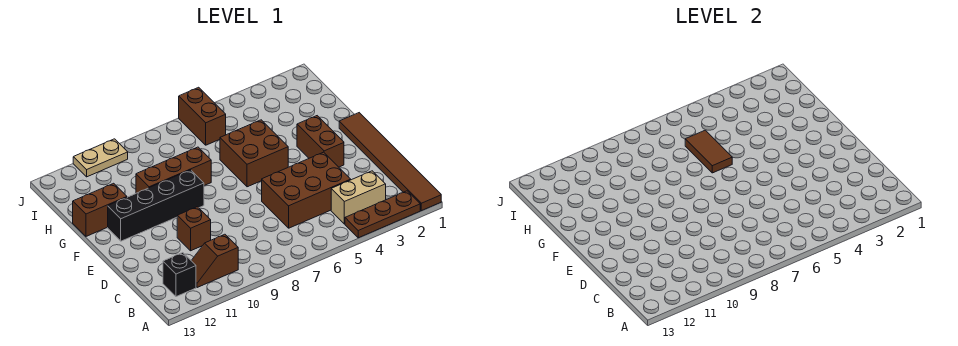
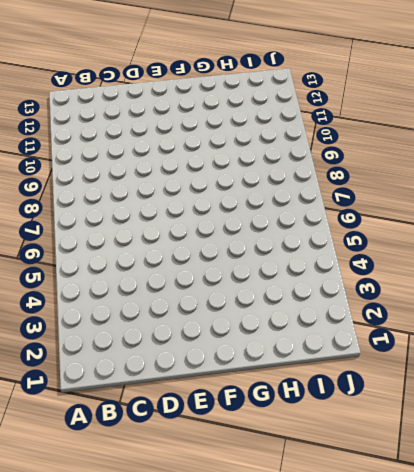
none -> brown 1x6 tile [339,113,441,211]
none -> brown 1x3 plate [345,191,420,238]
none -> tan 1x2 brick [331,171,386,224]

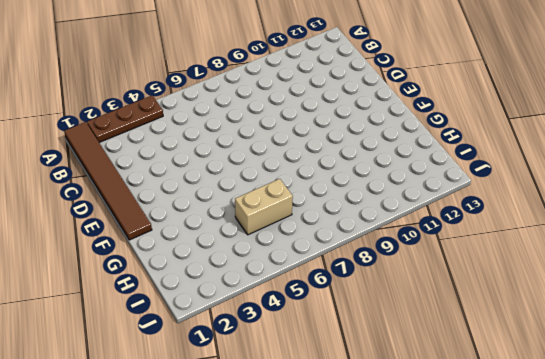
tan 1x2 brick [235,179,293,235] -> tan 1x2 brick moved to [331,171,386,224]
none -> brown 1x2 slope [191,234,238,288]
none -> black 1x1 brick [163,253,196,297]
none -> brown 2x3 brick [262,152,351,228]

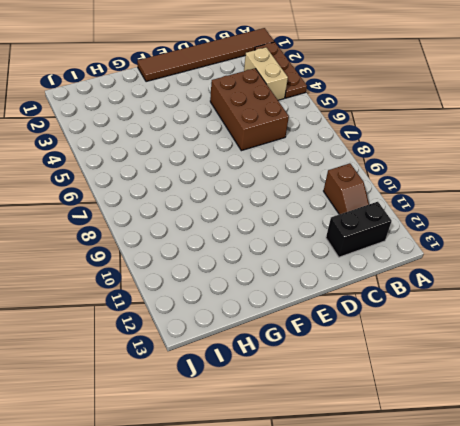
black 1x2 brick [326,202,392,257] -> black 1x1 brick [163,253,196,297]
none -> brown 1x1 brick [177,207,211,251]
none -> brown 1x2 brick [297,116,344,167]
none -> brown 2x2 brick [220,120,288,187]

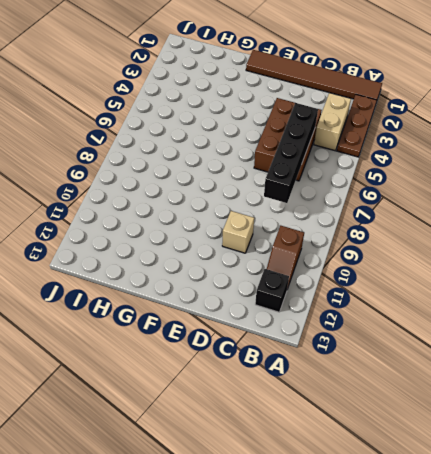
black 1x4 brick [264,103,318,203] -> black 1x4 brick moved to [108,170,204,241]
tan 1x1 brick [222,211,254,253] -> brown 1x1 brick [177,207,211,251]
none -> brown 1x2 brick [297,116,344,167]
none -> brown 2x2 brick [220,120,288,187]
none -> brown 1x3 brick [136,147,211,193]

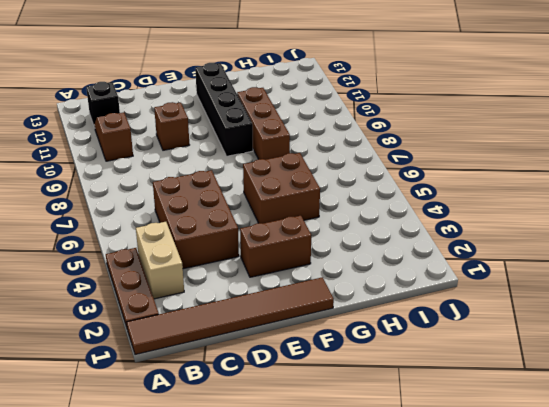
none -> brown 1x2 brick [73,183,127,236]
none -> brown 1x2 brick [179,87,226,145]
none -> tan 1x2 plate [73,139,128,177]

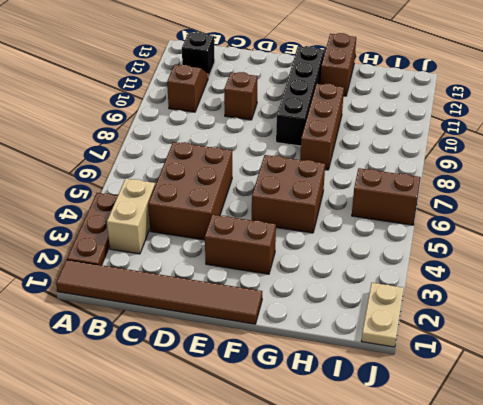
tan 1x2 plate [362,283,404,347] -> tan 1x2 plate moved to [73,139,128,177]
none -> brown 1x2 tile [685,130,732,173]

